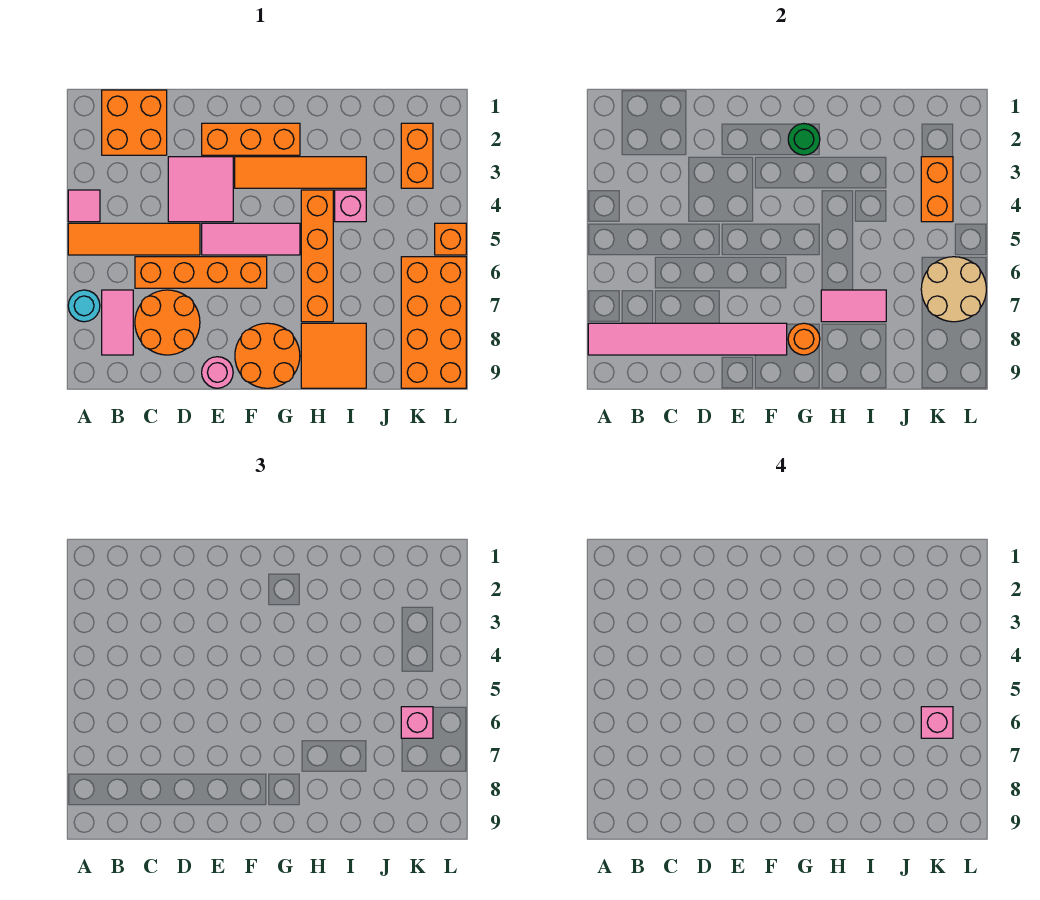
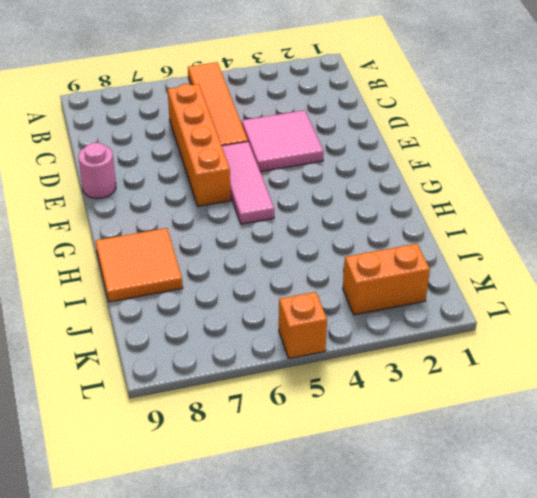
none -> pink 1x1 tile [68,190,100,222]
none -> cyan 1x1 round brick [68,290,100,322]
none -> orange 2x2 brick [102,90,167,155]

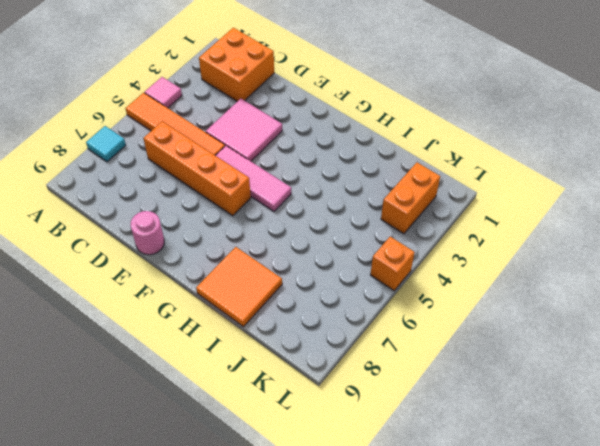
cyan 1x1 tile [86,126,126,162] -> cyan 1x1 round brick [68,290,100,322]
none -> pink 1x2 tile [102,290,133,355]
none -> orange 2x2 round brick [135,290,200,355]
none -> orange 1x3 brick [202,123,300,155]

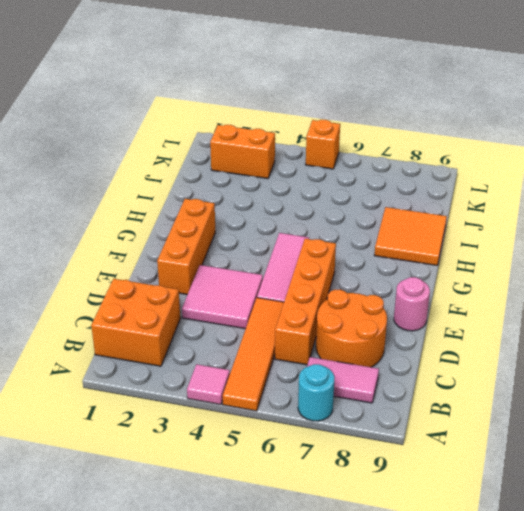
none -> orange 1x4 tile [235,157,366,188]
none -> orange 2x2 round brick [235,323,300,388]
none -> orange 1x4 brick [301,190,333,322]

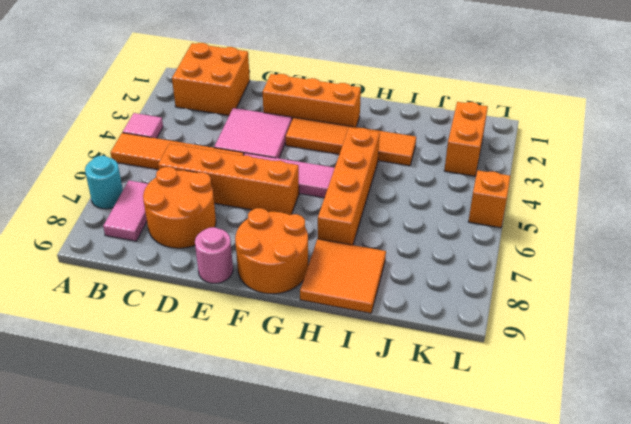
none -> pink 1x1 brick [335,190,366,222]
none -> orange 2x4 brick [401,257,466,388]
none -> pink 1x6 tile [588,323,787,355]

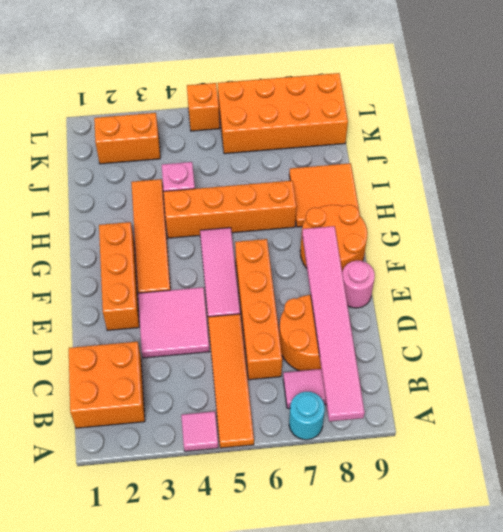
none -> green 1x1 round brick [788,124,820,155]
none -> orange 1x1 round brick [788,323,820,355]
none -> pink 1x2 tile [821,290,886,322]

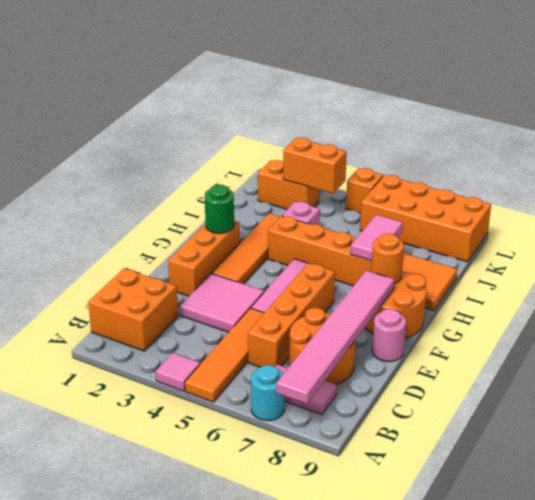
none -> tan 2x2 round brick [921,257,986,322]
none -> pink 1x1 brick [401,707,433,738]
none -> pink 1x1 brick [921,707,953,738]

